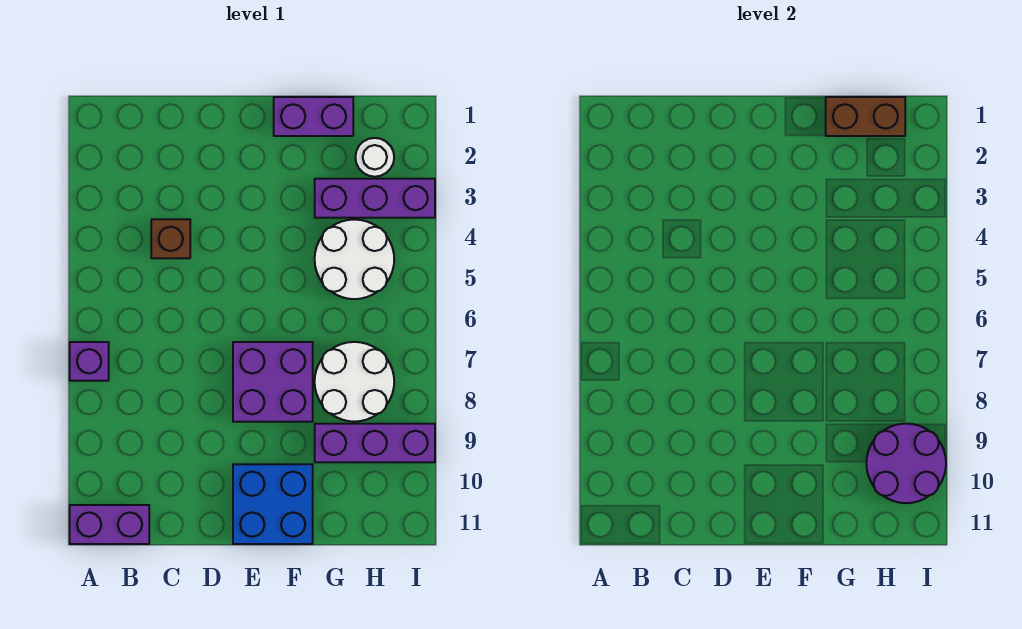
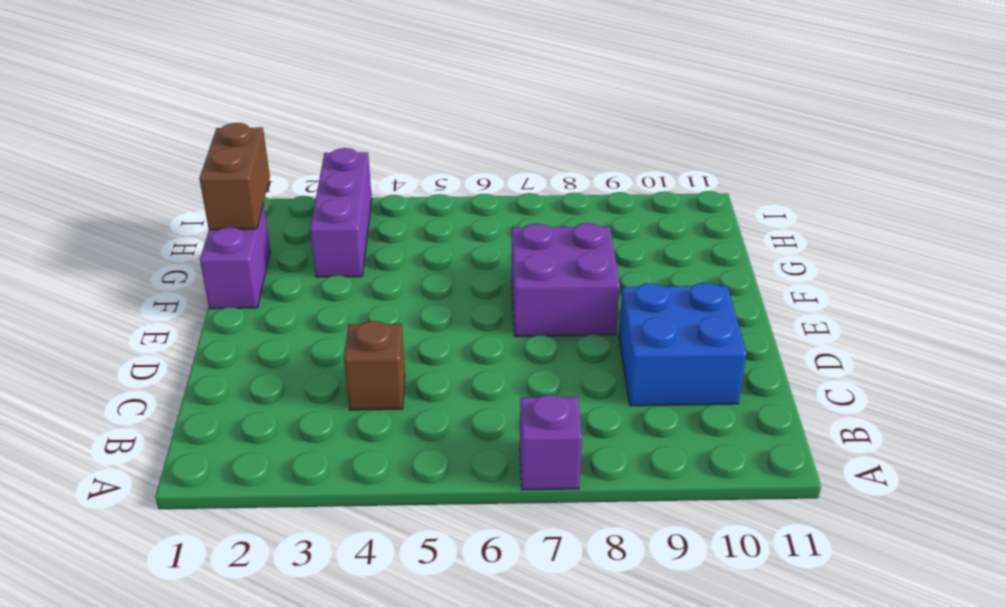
blue 2x2 brick [619,282,747,406] -> blue 2x2 brick moved to [233,464,313,544]
none -> purple 1x2 brick [70,505,149,544]
none -> white 2x2 round brick [315,220,394,299]
none -> white 2x2 round brick [315,342,394,422]

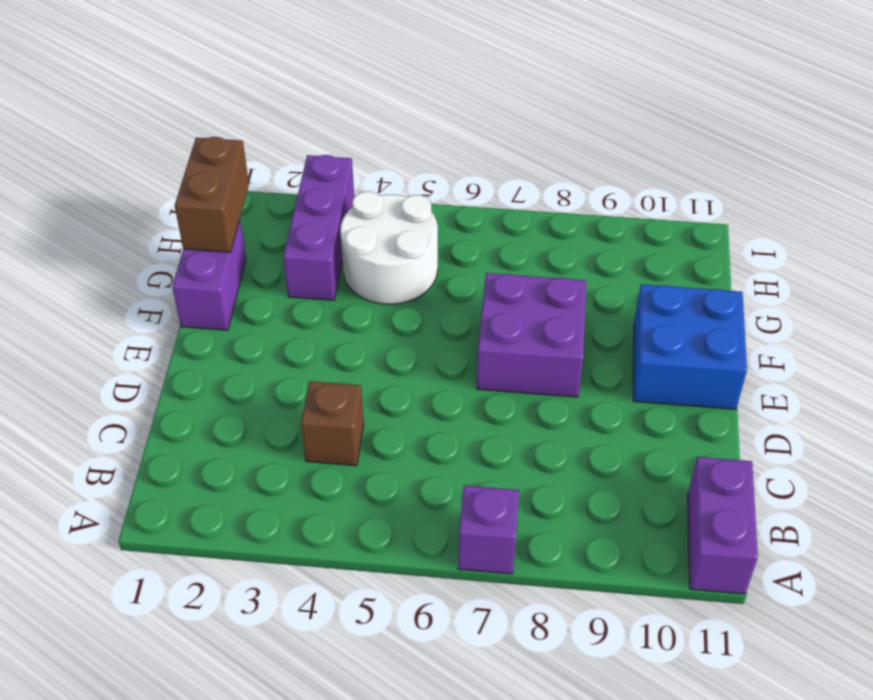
none -> white 2x2 round brick [315,342,394,422]
none -> purple 1x3 brick [315,424,435,462]
none -> white 1x1 round brick [355,138,394,177]

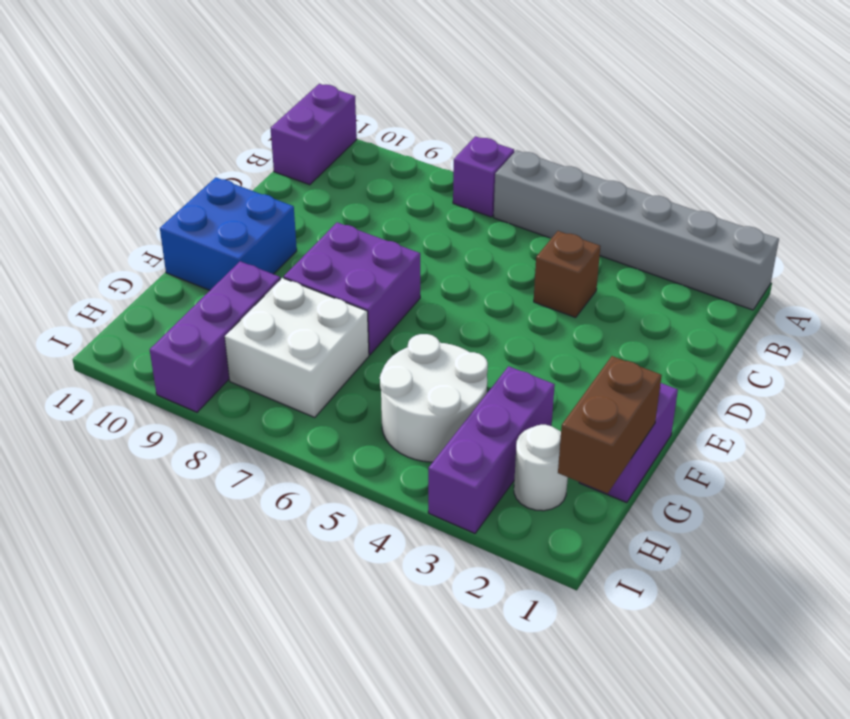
grey 1x6 brick [494,150,779,310] -> none
white 2x2 brick [225,278,369,417] -> white 2x2 round brick [315,342,394,422]
none -> purple 2x2 round brick [866,424,946,503]

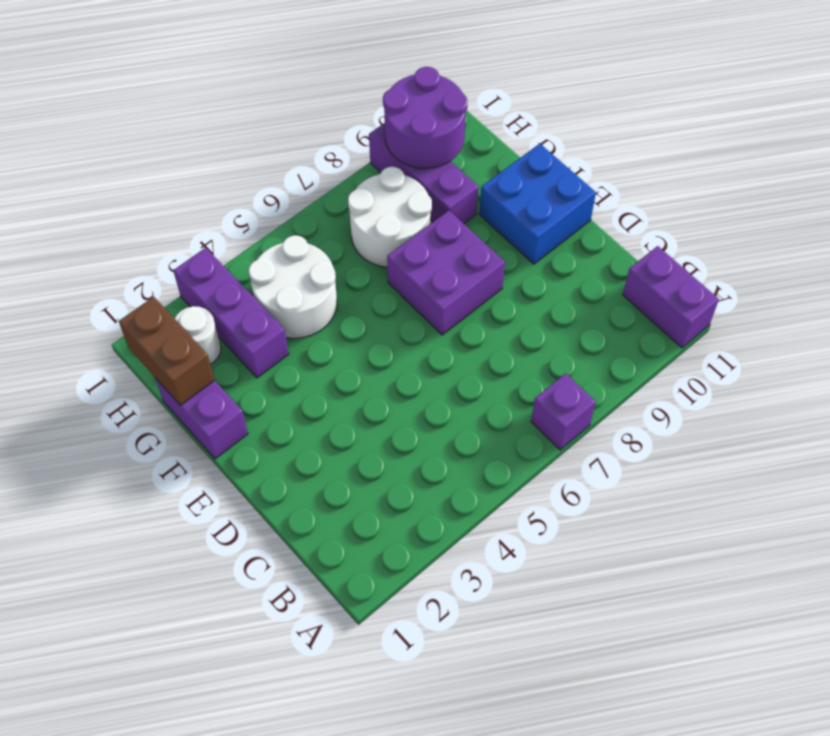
none -> brown 1x1 brick [151,219,190,258]

